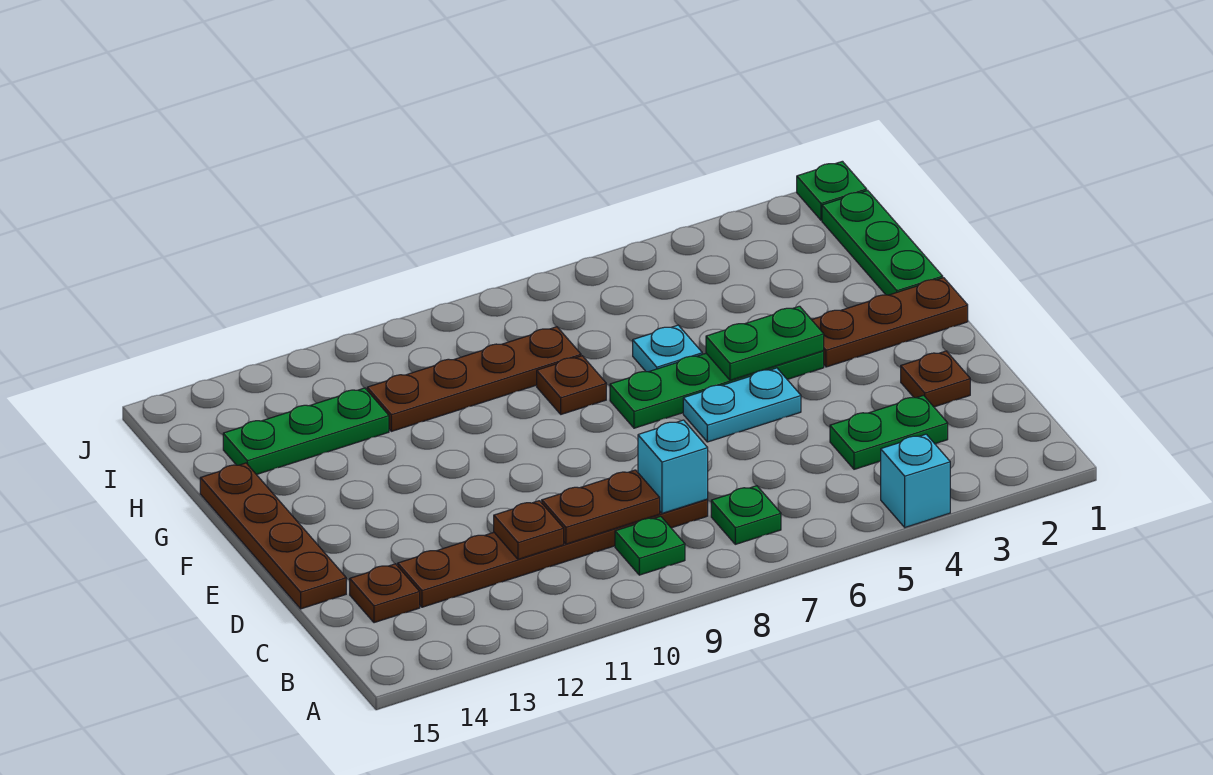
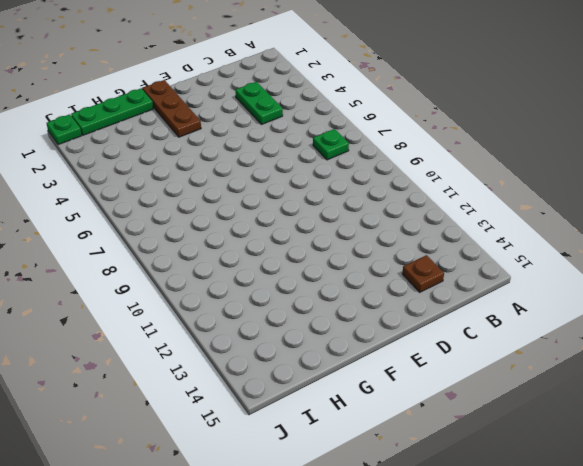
none -> cyan 1x1 brick [881,434,950,527]
none -> green 1x1 plate [615,516,685,575]
none -> brown 1x6 plate [398,499,708,607]

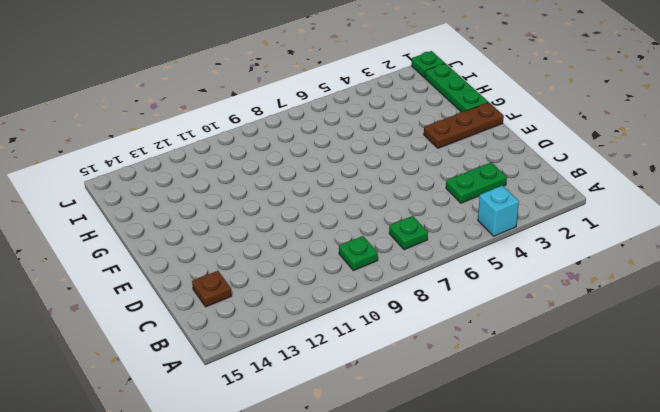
none -> brown 1x6 plate [398,499,708,607]
none -> brown 1x1 plate [901,351,970,407]
none -> brown 1x4 plate [200,463,346,609]

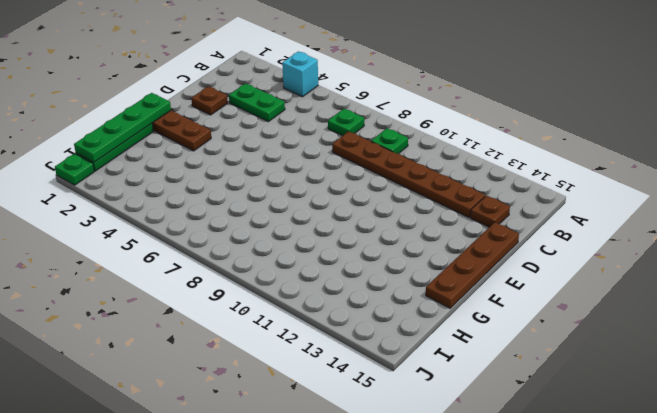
green 1x4 plate [74,93,171,162] -> green 1x4 plate turned to [610,351,824,428]
none -> cyan 1x2 plate [683,368,801,442]
none -> cyan 1x1 plate [633,325,702,372]
none -> brown 1x1 plate [537,356,606,414]

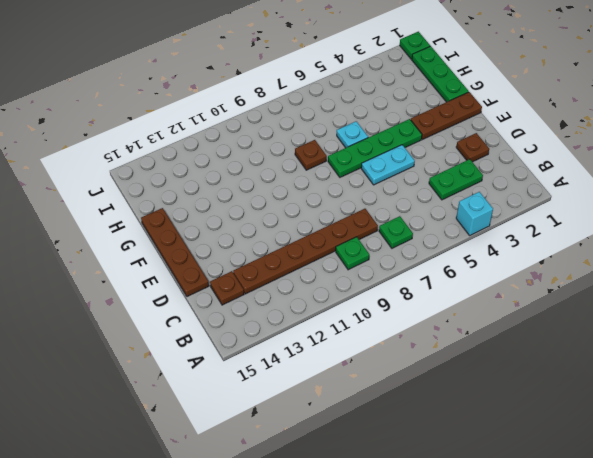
none -> brown 1x4 plate [367,327,581,431]
none -> green 1x3 plate [223,388,389,475]
none -> cyan 1x1 brick [638,420,708,513]

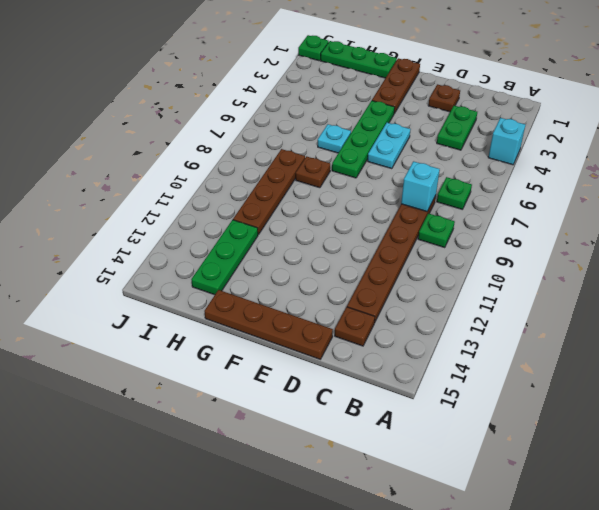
none -> brown 1x2 plate [542,470,660,544]
none -> brown 1x1 plate [494,501,564,559]
none -> green 1x2 plate [706,306,824,380]

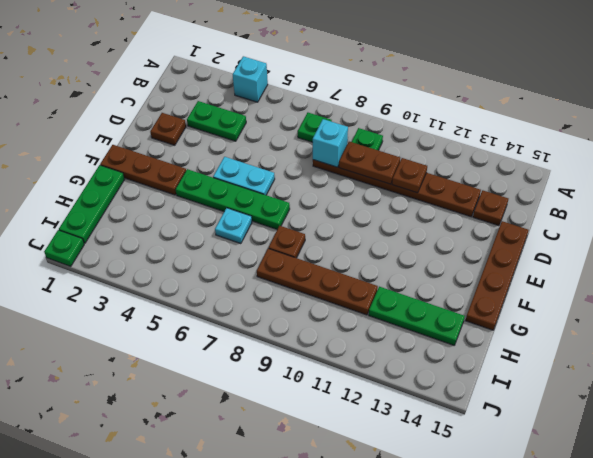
none -> green 1x2 plate [706,306,824,380]

